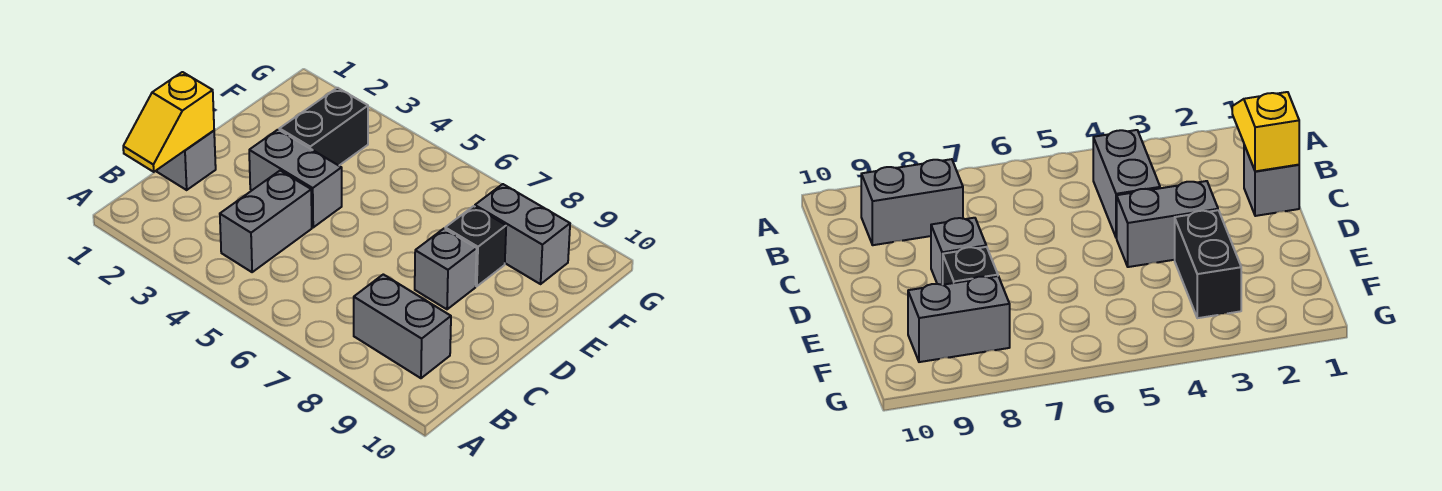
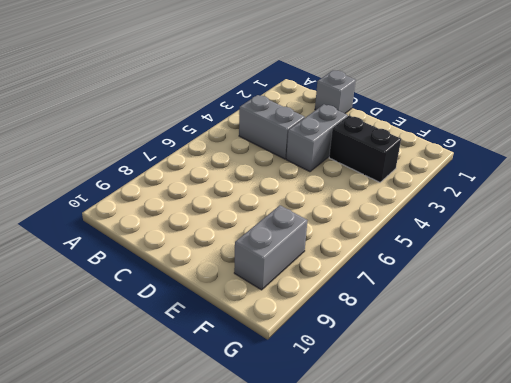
none -> grey 1x2 brick [354,274,451,378]
none -> grey 1x1 brick [415,229,477,309]

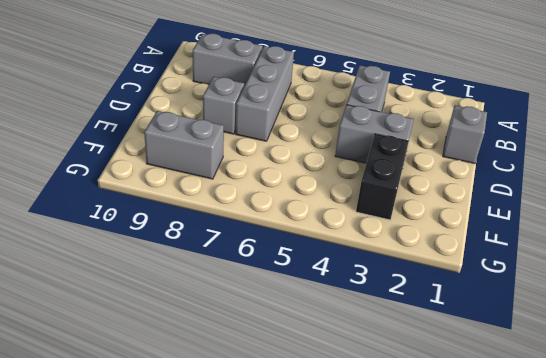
grey 1x3 brick [235,46,294,141] -> none
none -> black 1x1 brick [445,206,506,286]
none -> yellow 1x2 slope [123,72,214,172]

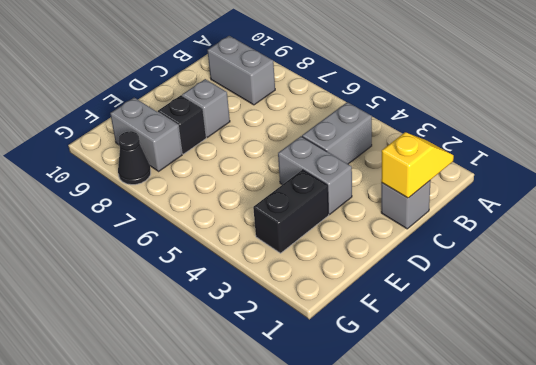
black 1x1 cone [118,131,151,185] -> none

